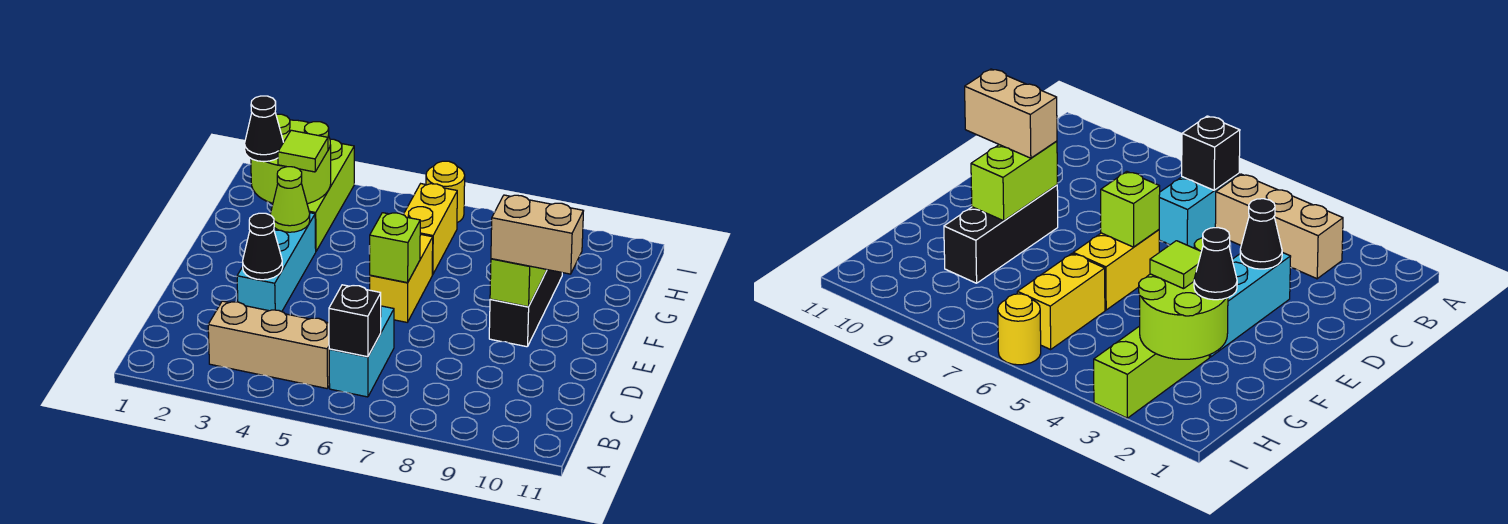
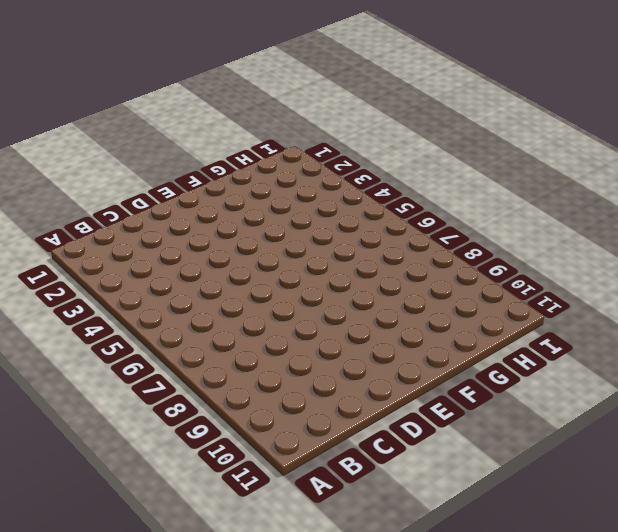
none -> tan 1x3 brick [208,301,330,389]
none -> cyan 1x2 brick [329,306,394,397]
none -> cyan 1x3 brick [237,213,316,312]

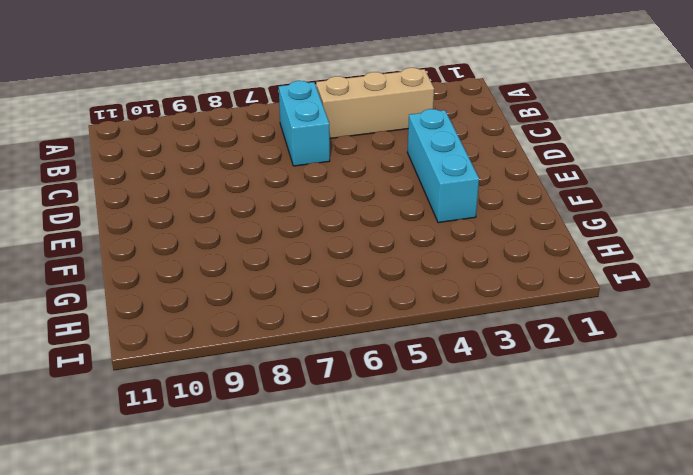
none -> yellow 1x2 brick [370,234,433,322]
none -> black 1x3 brick [489,270,562,347]
none -> lime 1x3 brick [307,139,354,251]

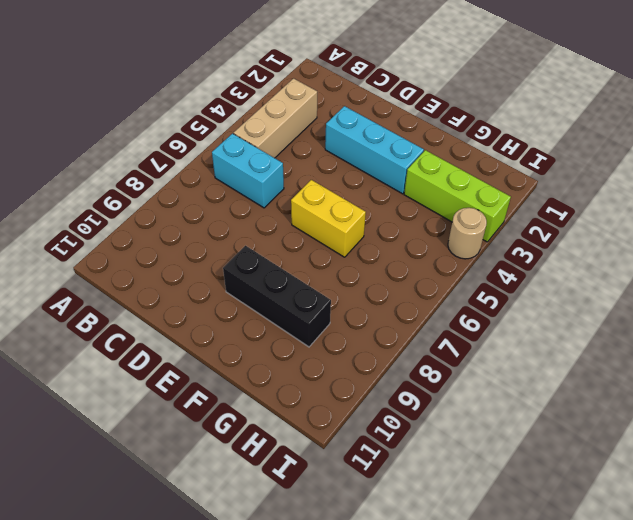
tan 1x1 round brick [448,208,487,259] -> none
none -> yellow 1x2 brick [403,184,457,275]
none -> yellow 1x1 round brick [426,161,465,223]
none -> black 1x1 brick [329,285,381,357]

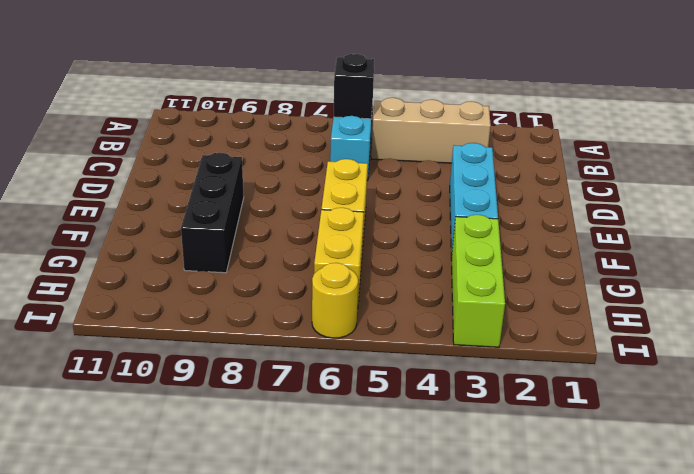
none -> black 1x1 cone [243,213,283,280]
none -> lime 1x1 brick [369,213,420,283]
none -> lime 1x2 brick [490,259,547,307]

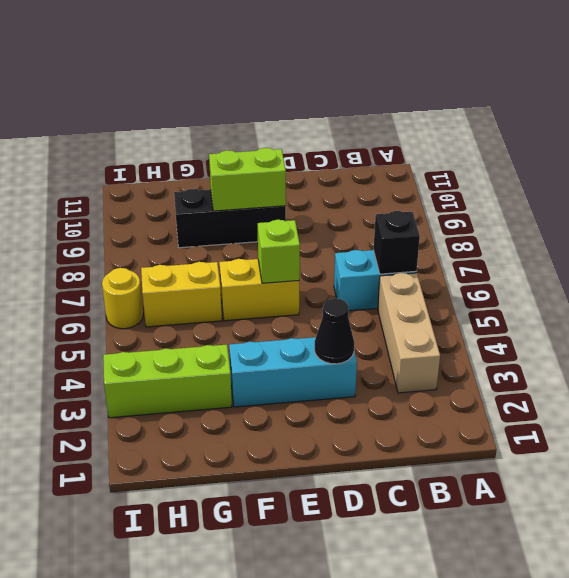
none -> lime 1x1 cone [270,167,310,232]
none -> lime 2x2 round brick [251,114,331,204]
none -> tan 1x2 brick [491,195,583,274]

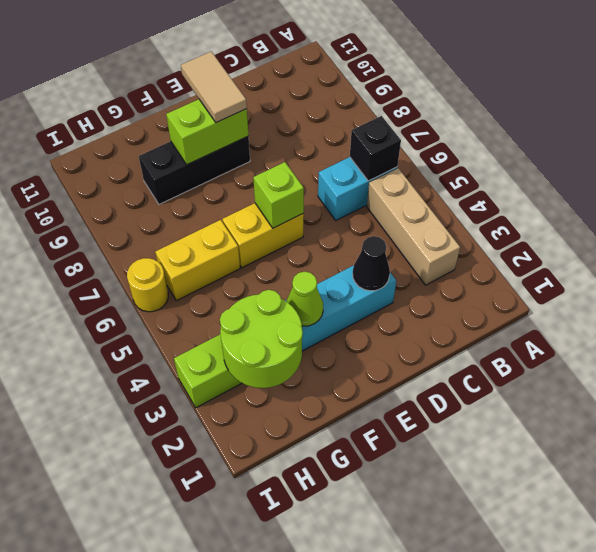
tan 1x2 tile [181,52,247,123] -> tan 1x2 brick [491,195,583,274]
none -> black 1x1 cone [245,96,284,162]
none -> lime 1x1 tile [278,130,328,172]

